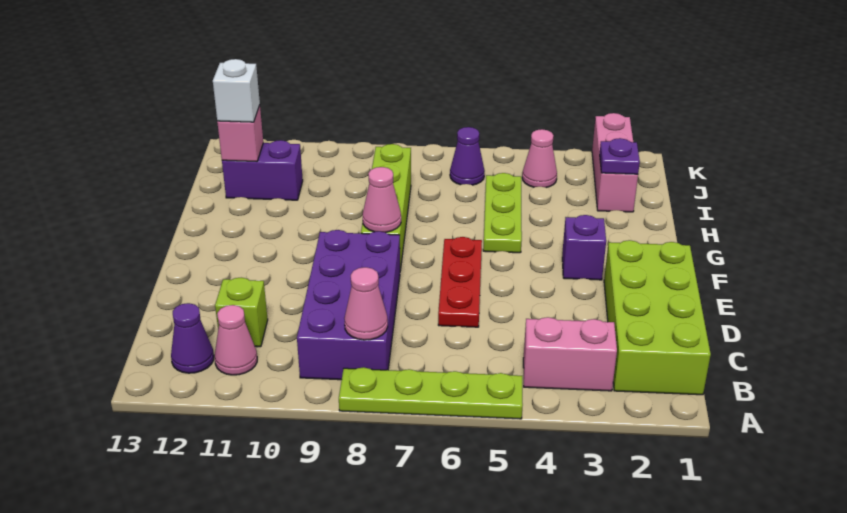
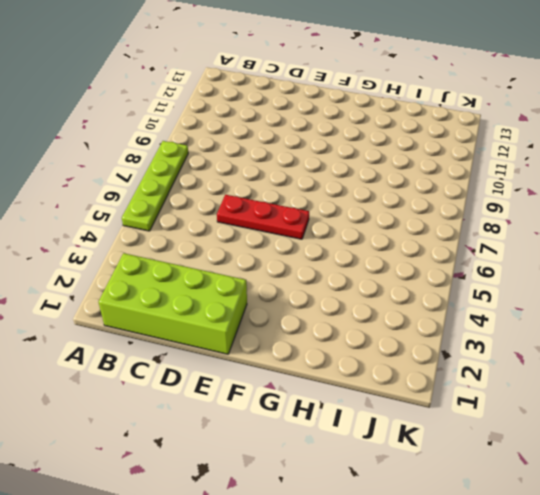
none -> pink 1x2 brick [523,317,617,391]
none -> purple 2x4 brick [297,230,400,380]
none -> pink 1x1 cone [215,305,257,375]

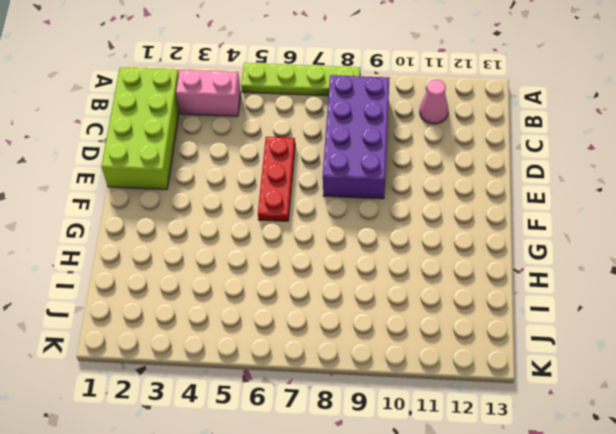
none -> purple 1x1 cone [171,303,214,373]
none -> lime 1x1 brick [215,278,268,347]
none -> purple 1x1 brick [562,215,606,280]

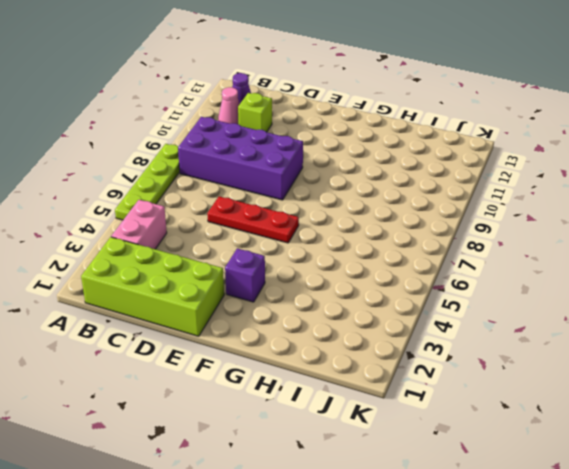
none -> lime 1x4 brick [361,144,411,270]
none -> lime 1x3 plate [483,173,522,253]
none -> pink 1x3 brick [592,113,638,212]

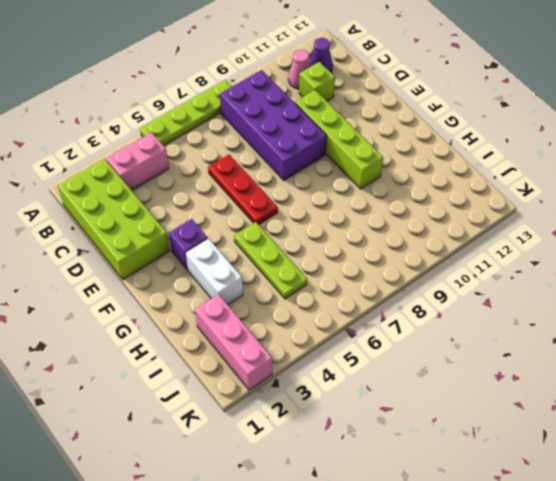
lime 1x4 brick [295,90,383,189] -> lime 1x4 brick moved to [361,144,411,270]
white 1x2 brick [185,238,243,305] -> none
none -> purple 1x2 brick [222,140,303,200]
none -> pink 1x1 cone [522,129,557,187]
none -> purple 1x1 cone [450,127,485,185]

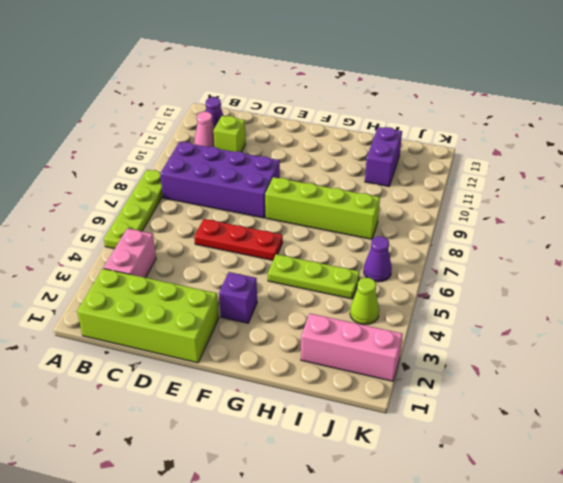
lime 1x1 cone [350,278,379,325] -> pink 1x1 cone [522,129,557,187]
none -> pink 1x1 cone [344,267,388,340]
none -> pink 1x1 cone [363,167,401,232]
none -> purple 1x1 plate [600,138,640,174]

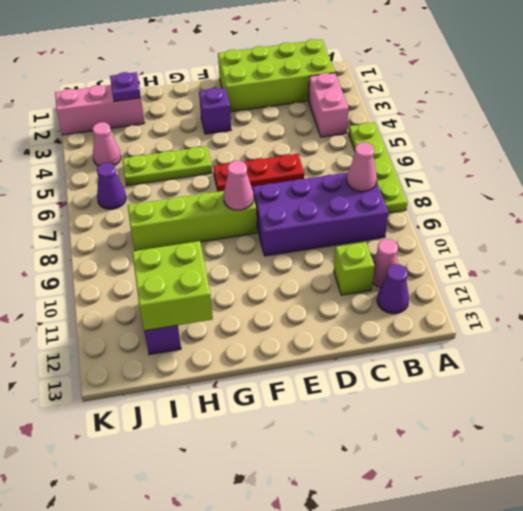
lime 2x2 brick [132,241,213,331] -> pink 1x1 brick [217,105,263,161]
none -> white 1x1 brick [213,59,260,122]

